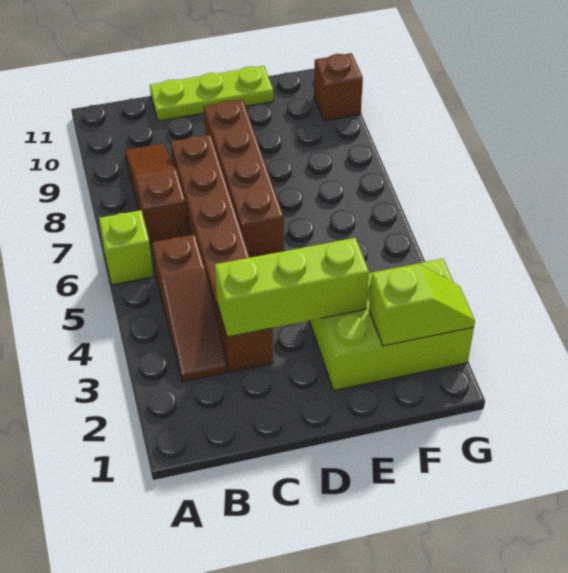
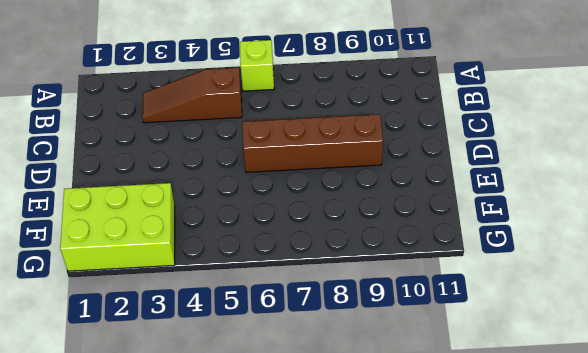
lime 2x3 brick [60,183,175,271] -> lime 2x3 brick turned to [310,259,474,391]
none -> brown 1x3 slope [125,144,188,244]
none -> brown 1x6 brick [171,135,273,372]

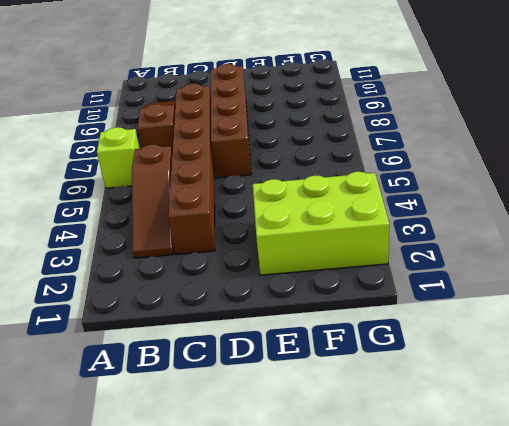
none -> lime 1x3 plate [150,66,273,121]
none -> brown 1x1 brick [314,53,363,121]

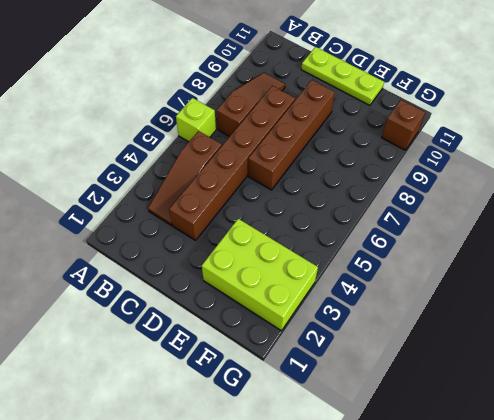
none -> lime 1x3 brick [215,238,369,337]
none -> lime 1x2 slope [369,264,475,346]

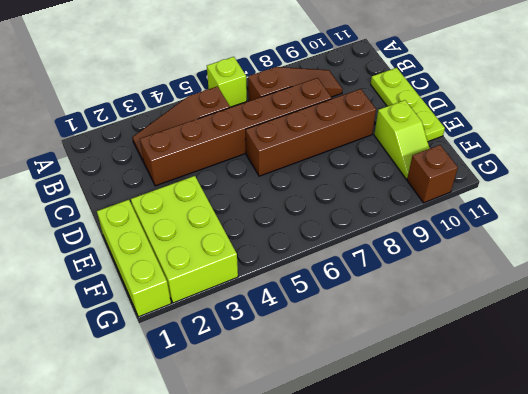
lime 1x3 brick [97,200,171,317] -> lime 1x3 brick moved to [215,238,369,337]
lime 1x2 slope [374,100,430,179] -> lime 1x2 slope moved to [369,264,475,346]

